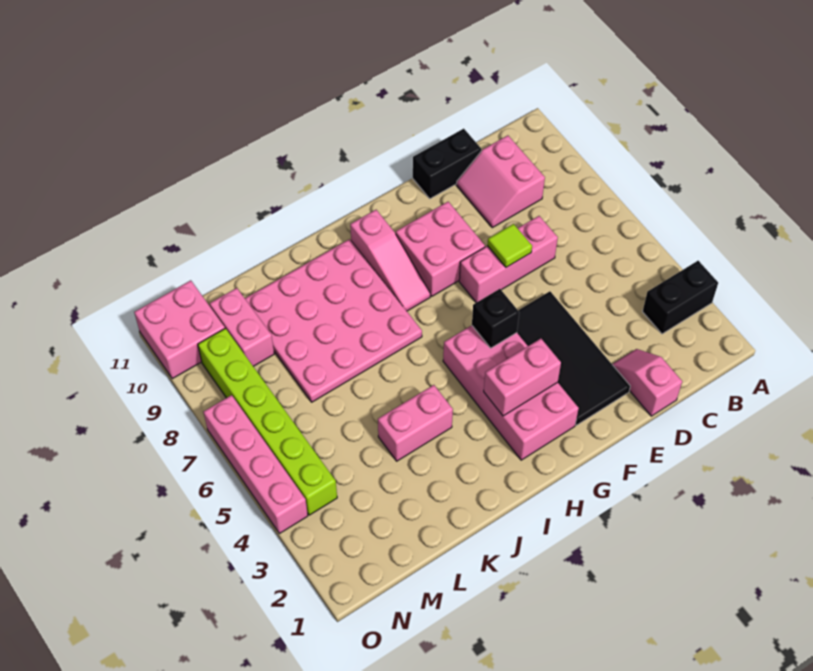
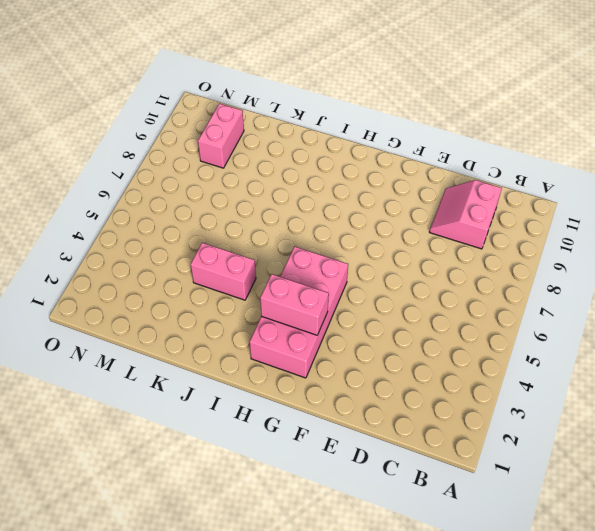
none -> black 1x2 brick [643,261,718,334]
none -> pink 1x2 slope [612,349,682,416]
none -> pink 1x3 brick [459,216,558,303]

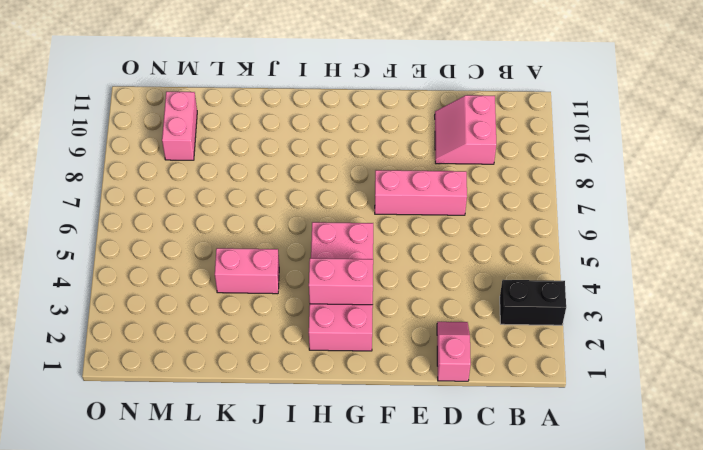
none -> black 1x2 brick [413,129,481,199]
none -> black 2x4 tile [517,291,630,425]
none -> pink 2x2 brick [396,202,485,296]

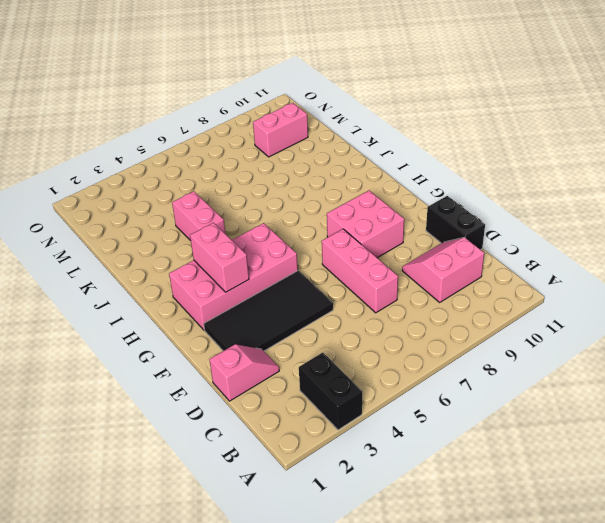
none -> pink 1x3 slope [350,210,430,311]
none -> pink 4x4 plate [245,239,422,402]
none -> lime 1x6 brick [198,328,337,515]

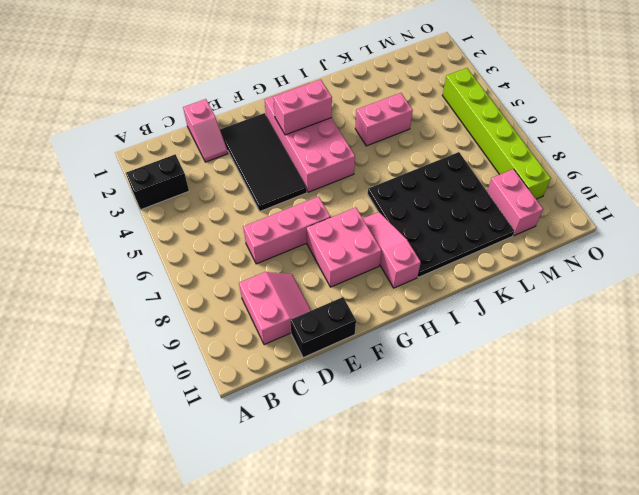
black 4x4 plate [368,152,515,277] -> pink 4x4 plate [245,239,422,402]
none -> pink 2x2 brick [134,280,225,379]
none -> pink 1x4 brick [203,395,308,534]
none -> lime 1x1 tile [487,224,532,267]

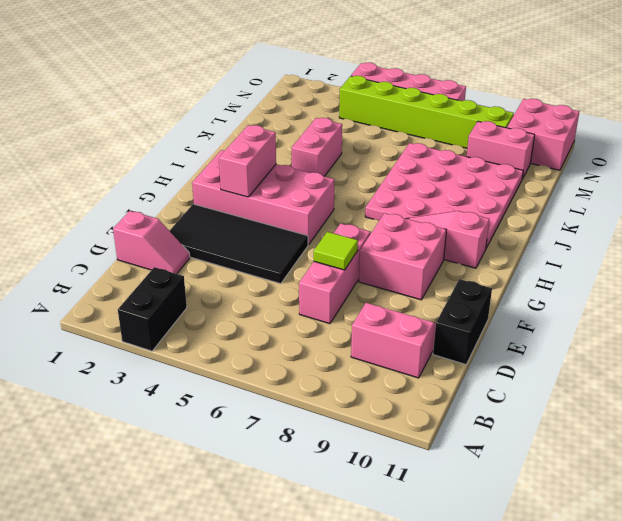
none -> black 1x1 brick [472,289,519,348]

